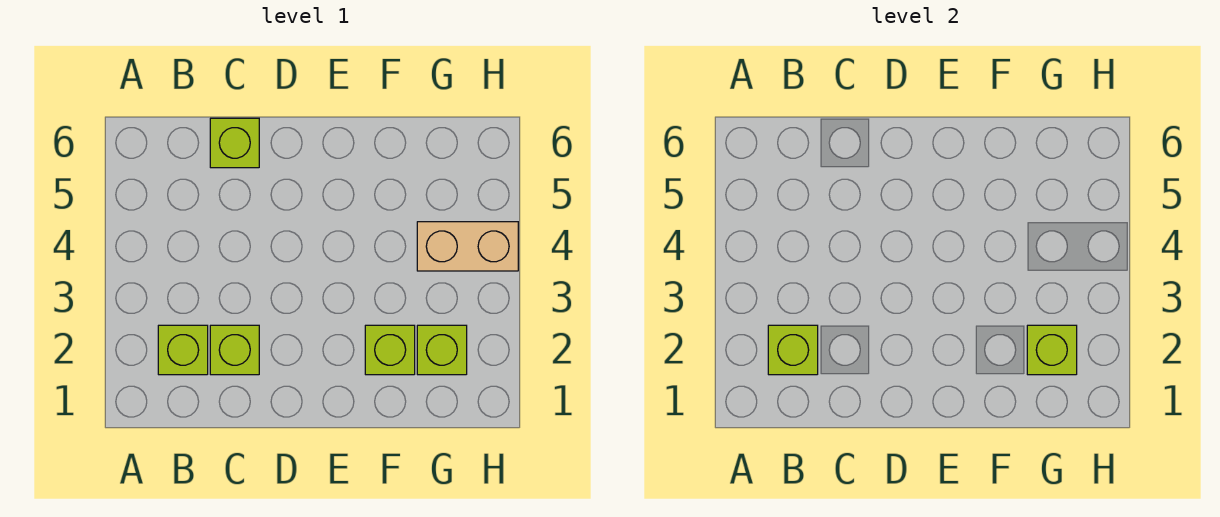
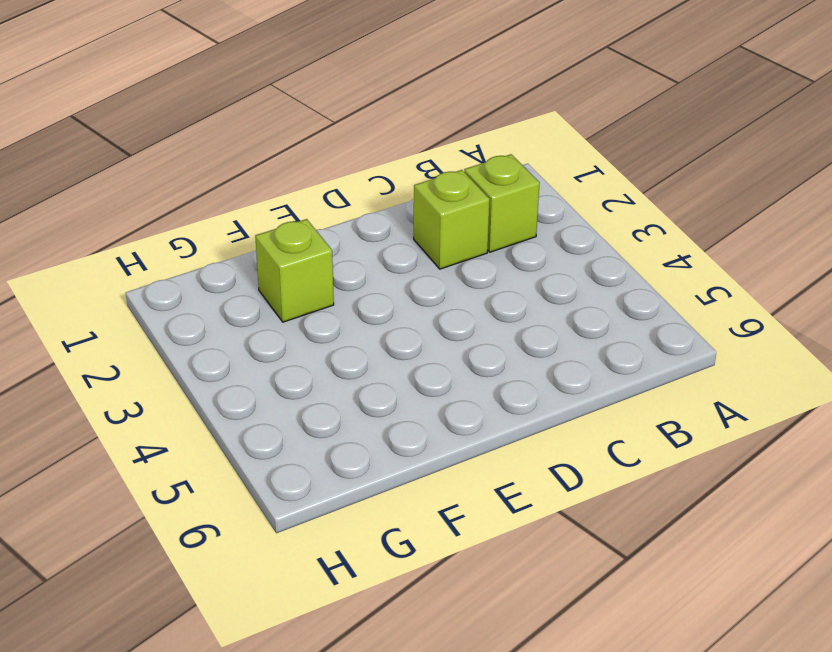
none -> lime 1x1 brick [210,118,259,168]
none -> lime 1x1 brick [417,325,467,375]

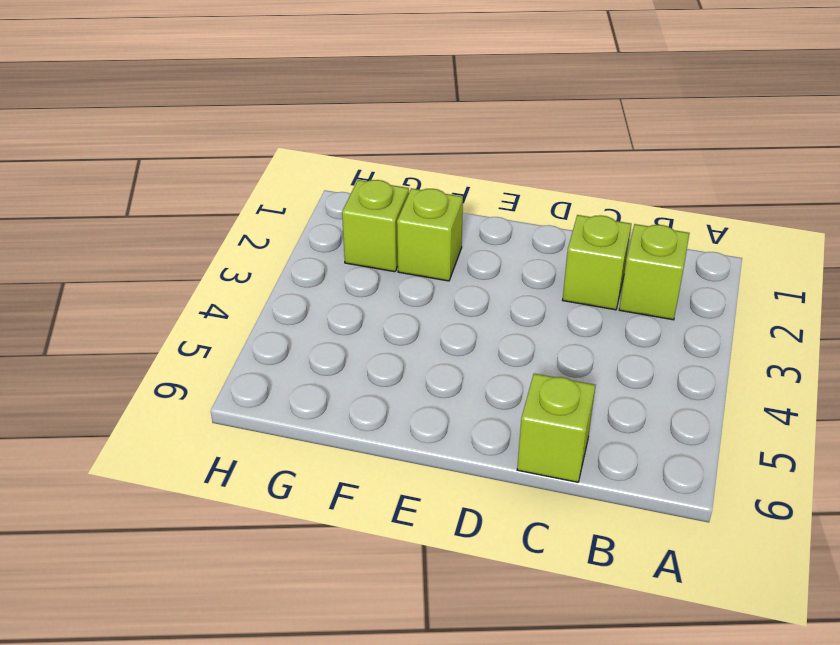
none -> tan 1x2 brick [417,222,518,271]
none -> lime 1x1 brick [768,325,818,375]

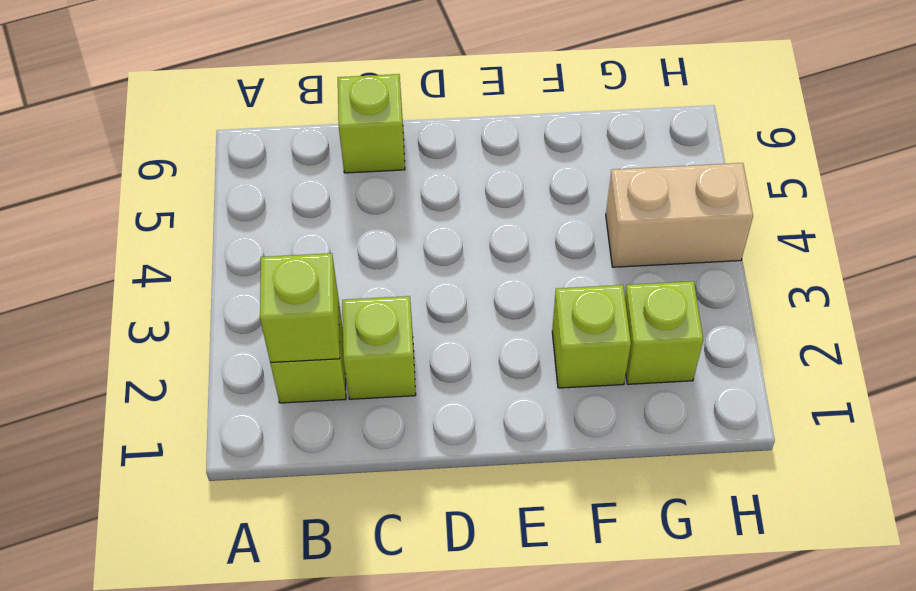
none -> lime 1x1 brick [1027,325,1077,375]

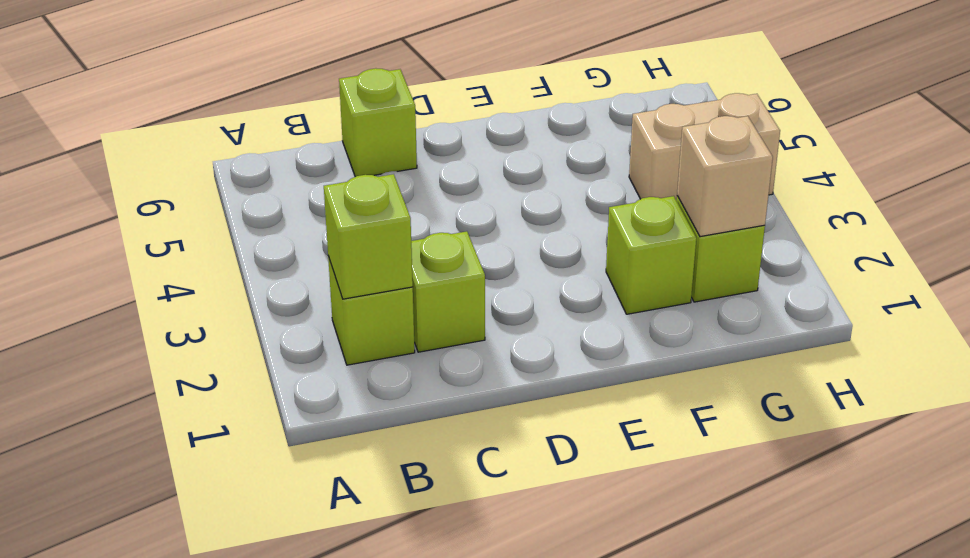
tan 1x1 brick [677,116,773,237] -> lime 1x1 brick [1027,325,1077,375]

